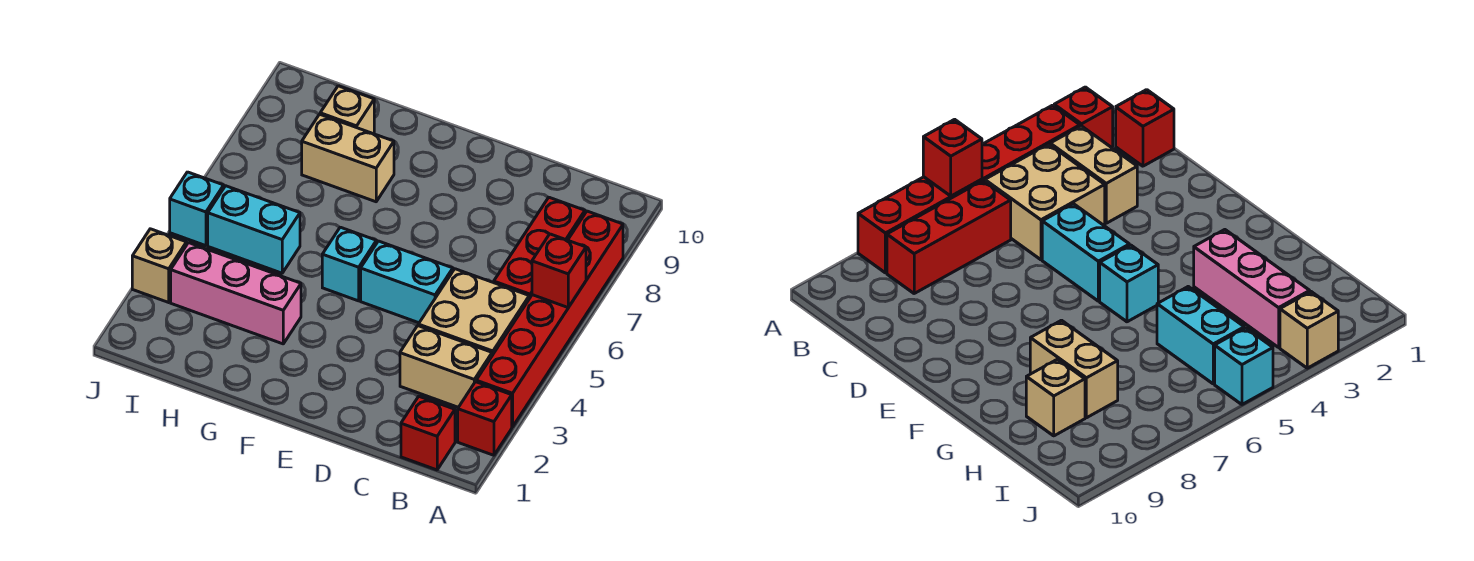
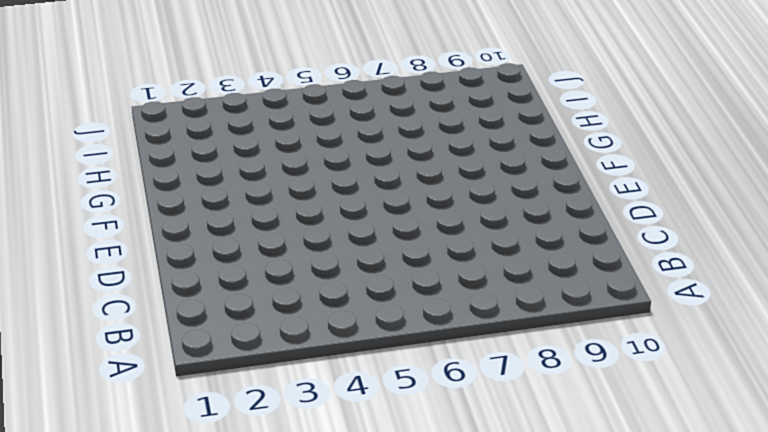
none -> red 1x1 brick [458,382,512,455]
none -> red 1x6 brick [476,211,623,427]
none -> red 1x1 brick [401,396,455,470]

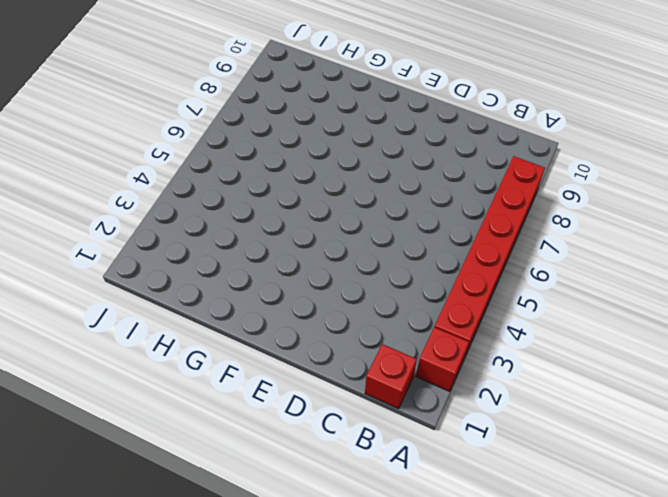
none -> tan 1x2 brick [400,326,492,407]
none -> tan 2x2 brick [418,269,529,355]
none -> red 1x3 brick [494,197,585,299]

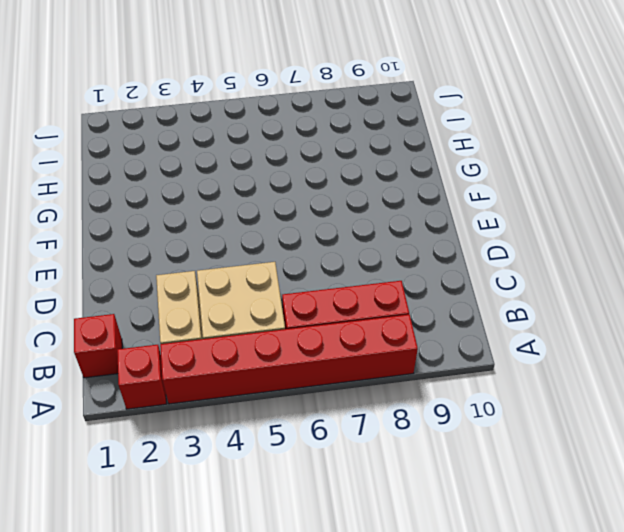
none -> cyan 1x2 brick [361,241,453,323]
none -> cyan 1x1 brick [322,227,376,301]
none -> pink 1x3 brick [171,243,301,344]

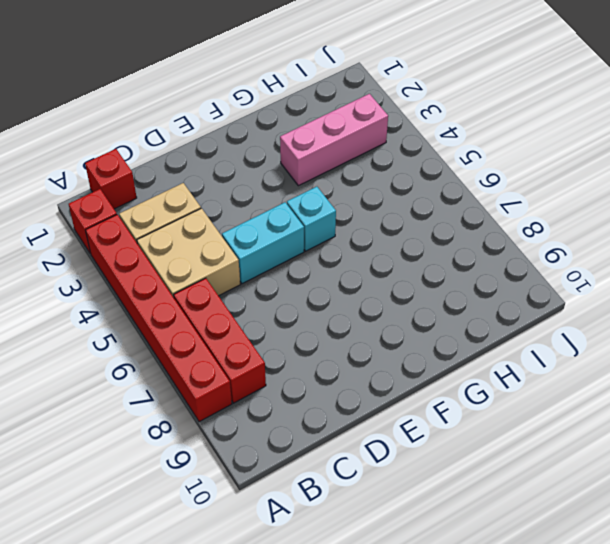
none -> tan 1x2 brick [302,114,394,202]
none -> cyan 1x2 brick [208,186,300,273]
none -> tan 1x1 brick [320,86,374,134]

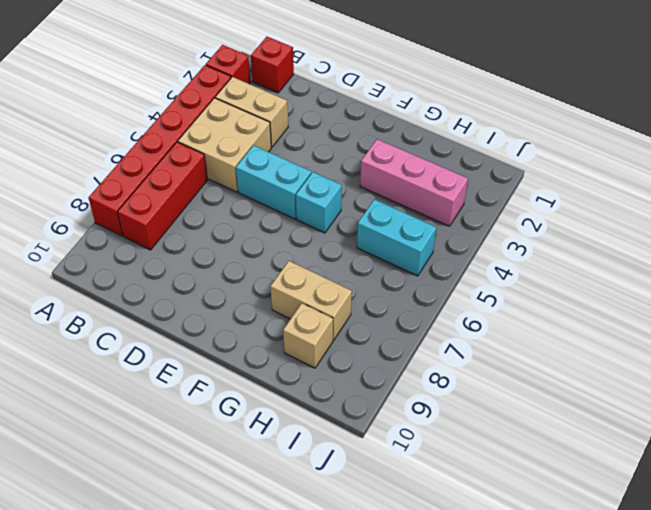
none -> tan 1x1 brick [132,229,186,302]
none -> cyan 1x1 brick [170,172,224,246]
none -> red 1x1 brick [532,234,586,307]

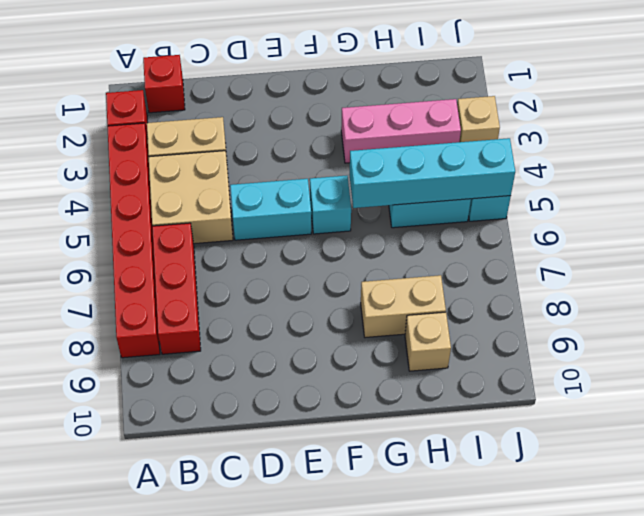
cyan 1x4 brick [349,138,515,208] -> none
none -> red 1x1 brick [532,234,586,307]

